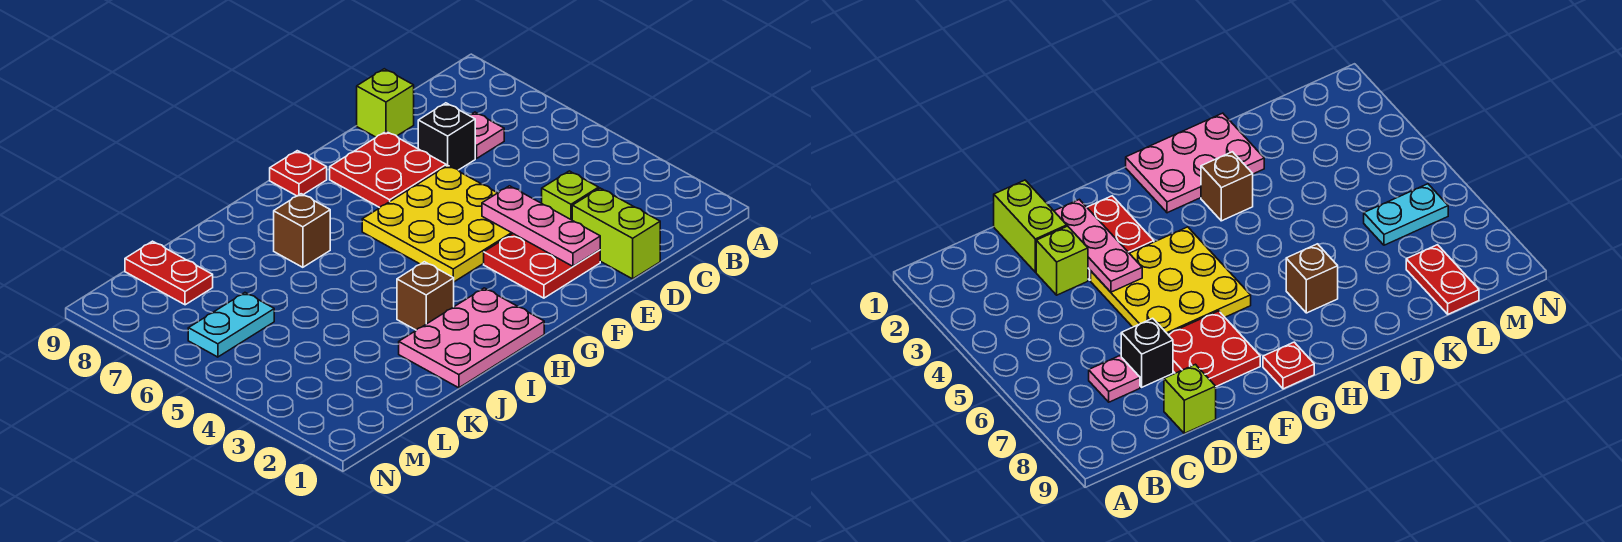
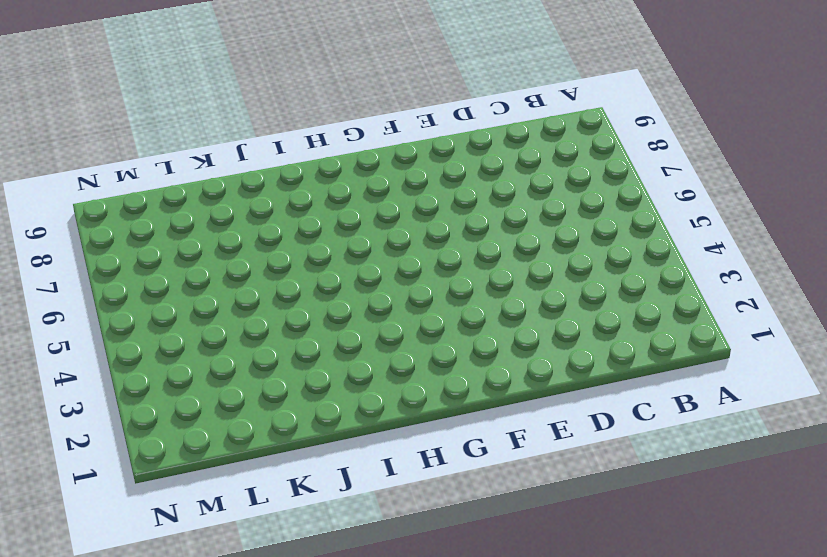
none -> pink 1x1 plate [469,112,504,158]
none -> lime 1x2 brick [572,188,660,279]
none -> lime 1x1 brick [542,171,599,220]

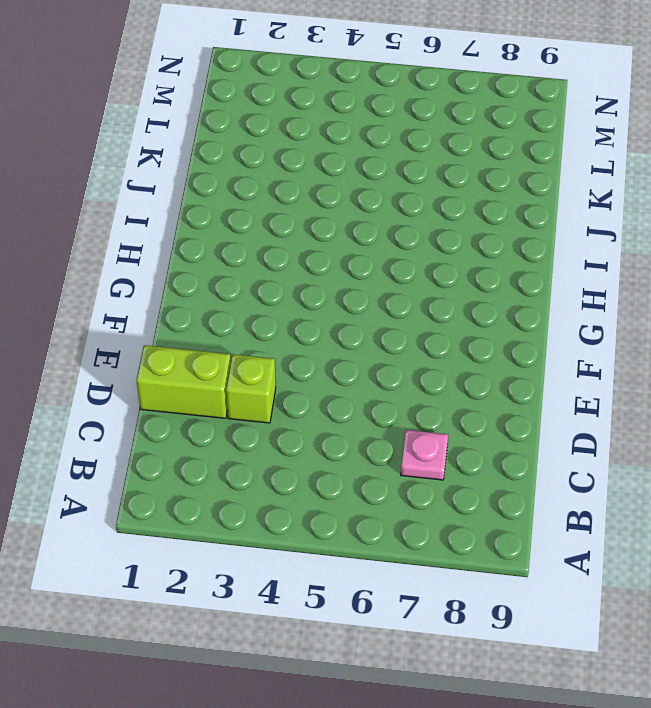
none -> black 1x1 brick [418,103,475,170]
none -> lime 1x1 brick [357,69,414,137]
none -> red 2x2 plate [484,234,600,298]

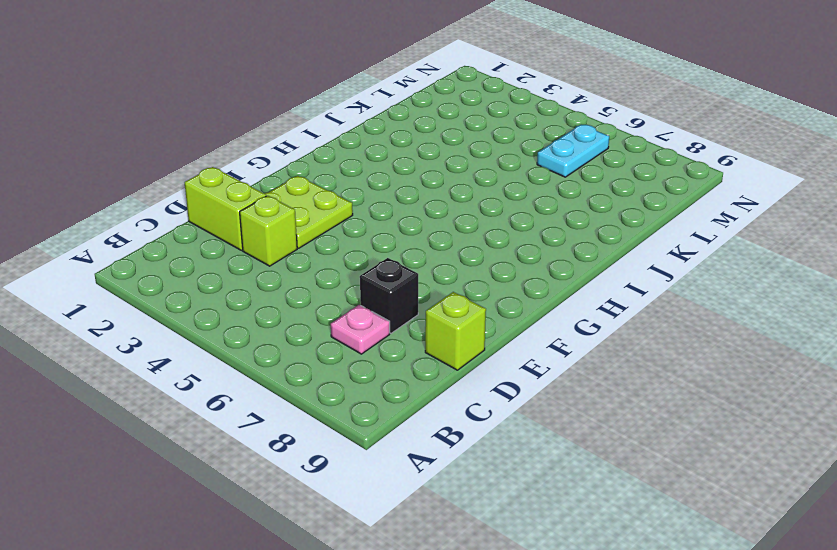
lime 2x2 plate [264,176,353,248] -> red 2x2 plate [484,234,600,298]
none -> yellow 3x3 plate [362,165,513,282]
none -> red 2x2 plate [330,131,446,208]
none -> red 1x1 plate [270,151,327,196]

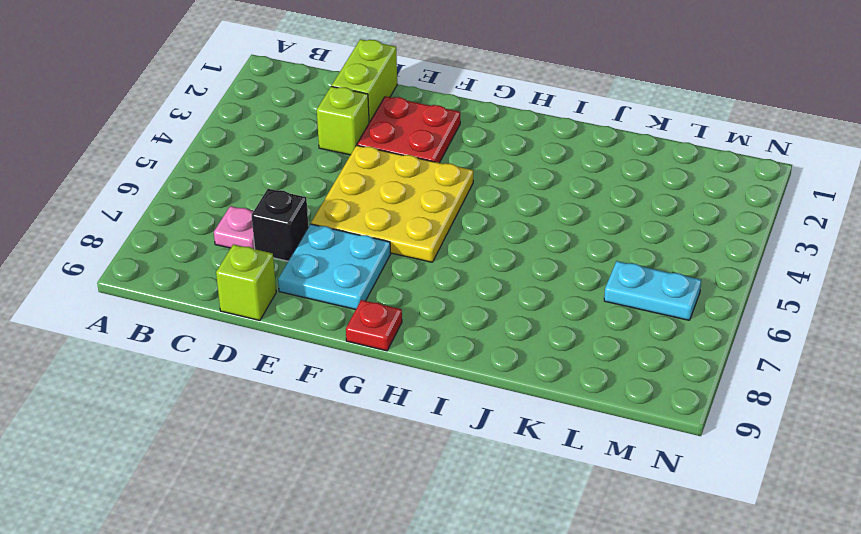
cyan 2x2 plate [278,224,391,310] -> red 2x2 plate [330,131,446,208]
none -> pink 2x3 plate [399,288,544,388]
none -> brown 1x1 brick [397,262,454,330]
none -> brown 1x1 brick [274,194,330,267]

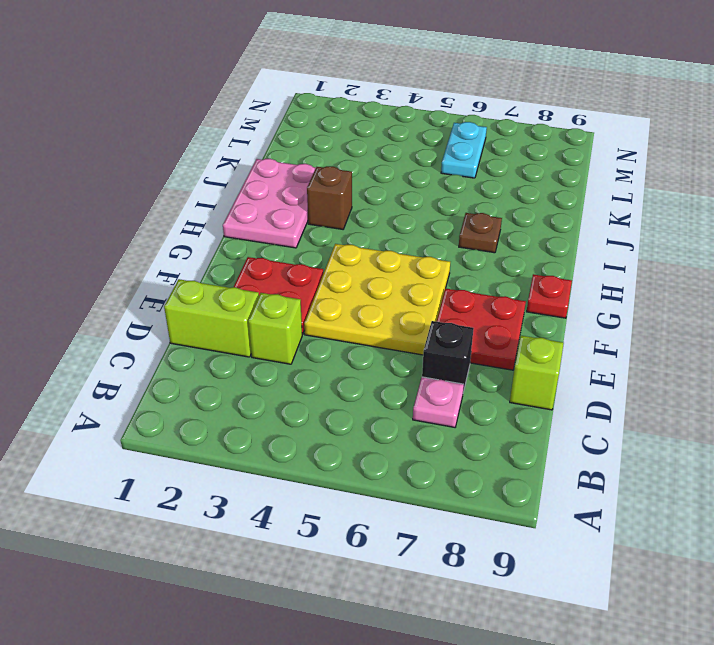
brown 1x1 plate [459,213,502,253] -> brown 1x1 brick [274,194,330,267]
none -> red 1x2 plate [125,241,213,305]
none -> pink 1x3 plate [482,186,600,266]

